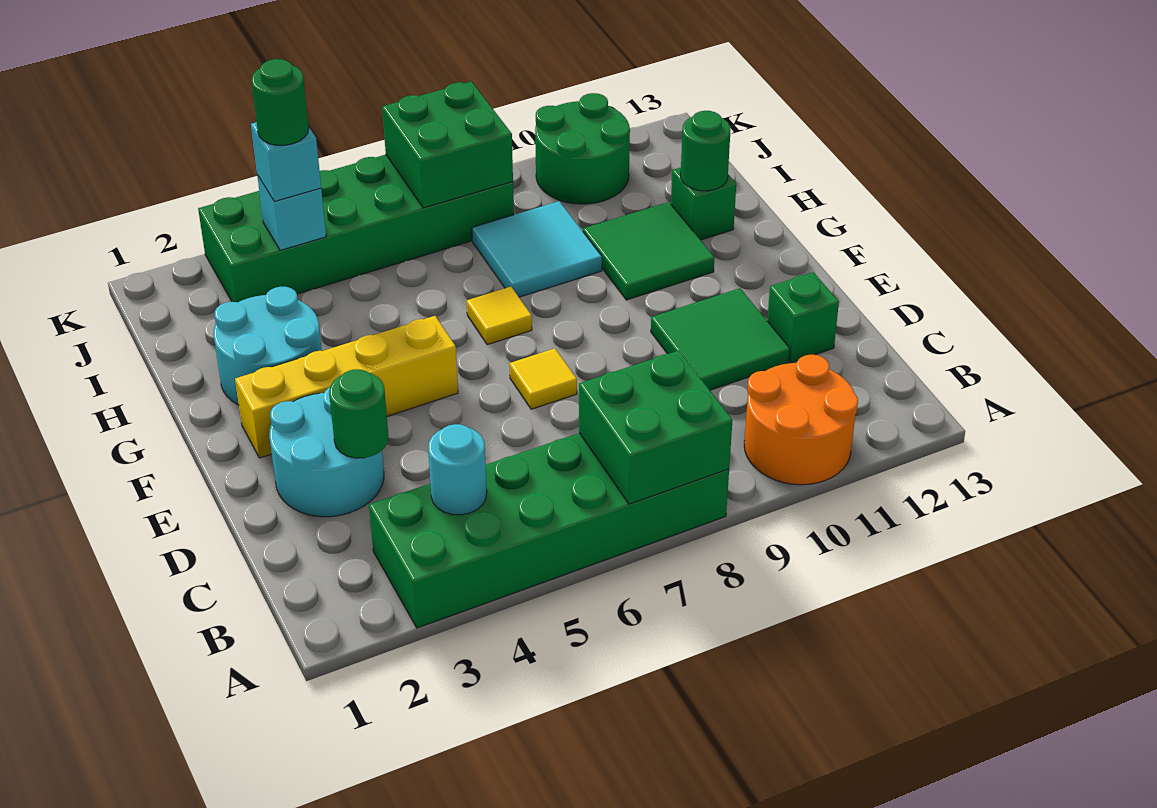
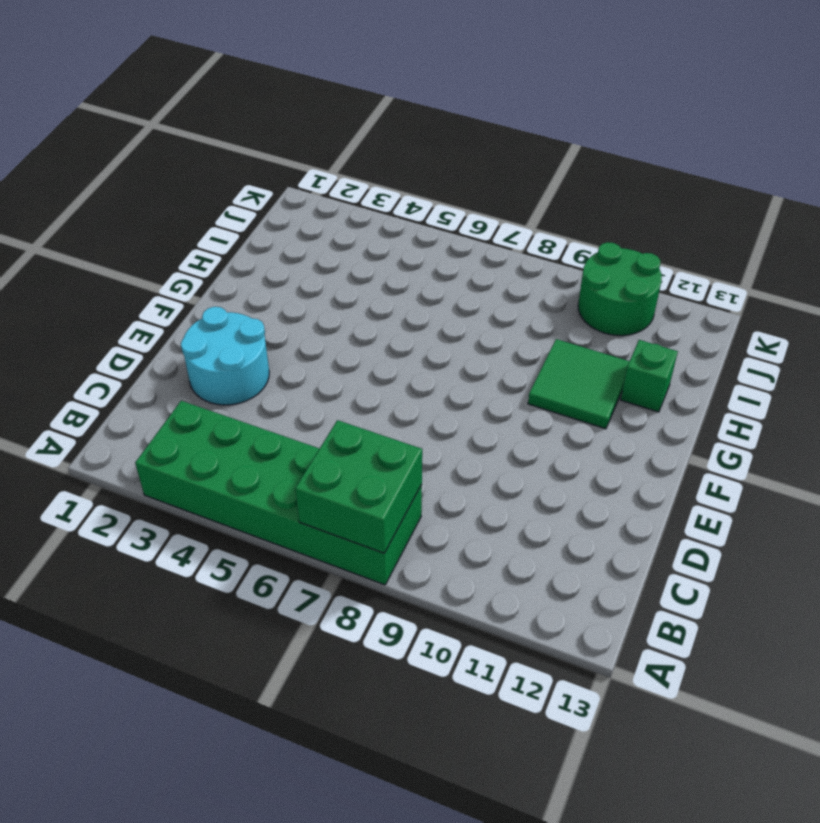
none -> orange 2x2 round brick [744,355,858,485]
none -> green 2x2 tile [651,288,790,390]
none -> green 1x1 brick [767,272,839,363]

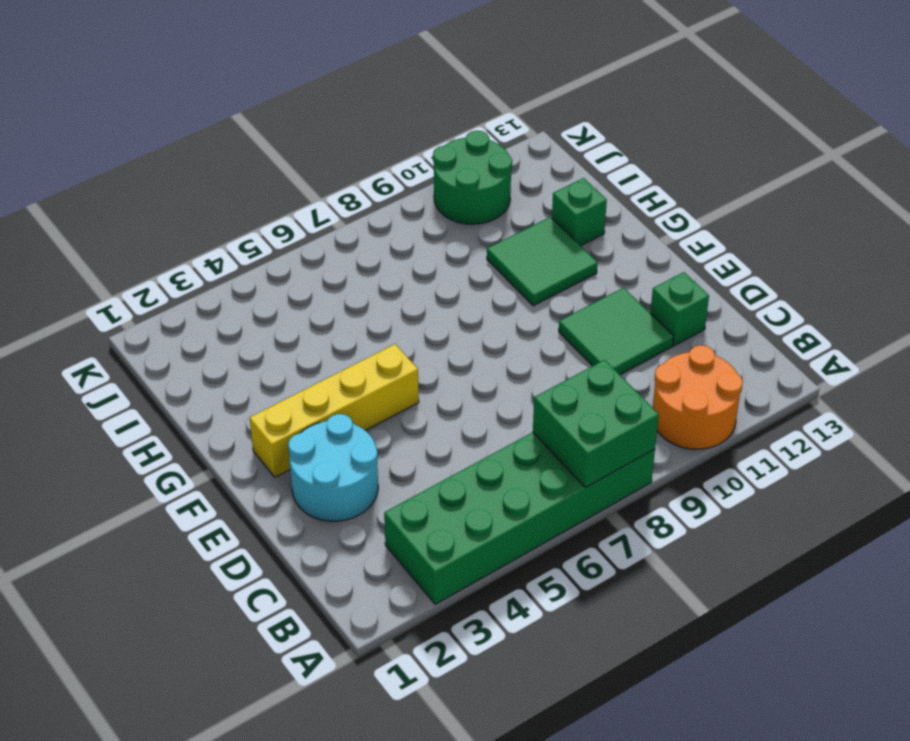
none -> yellow 1x1 tile [509,348,577,409]
none -> cyan 2x2 round brick [213,287,322,405]
none -> yellow 1x1 tile [467,287,532,345]

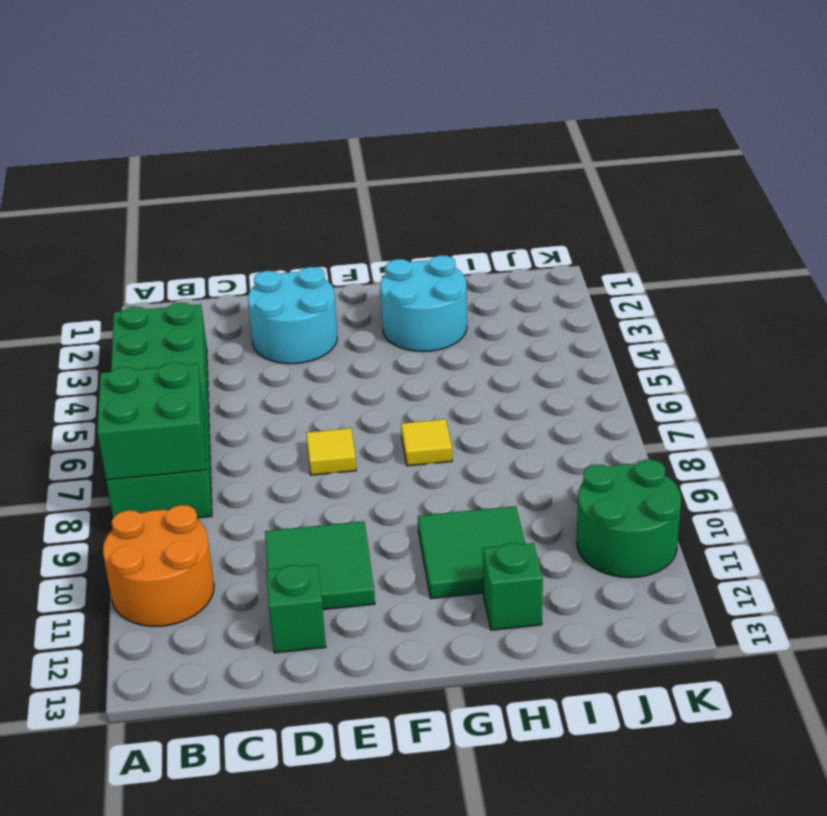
none -> yellow 1x4 brick [235,316,458,458]
none -> cyan 2x2 tile [472,201,602,297]
none -> green 2x6 brick [198,155,514,302]

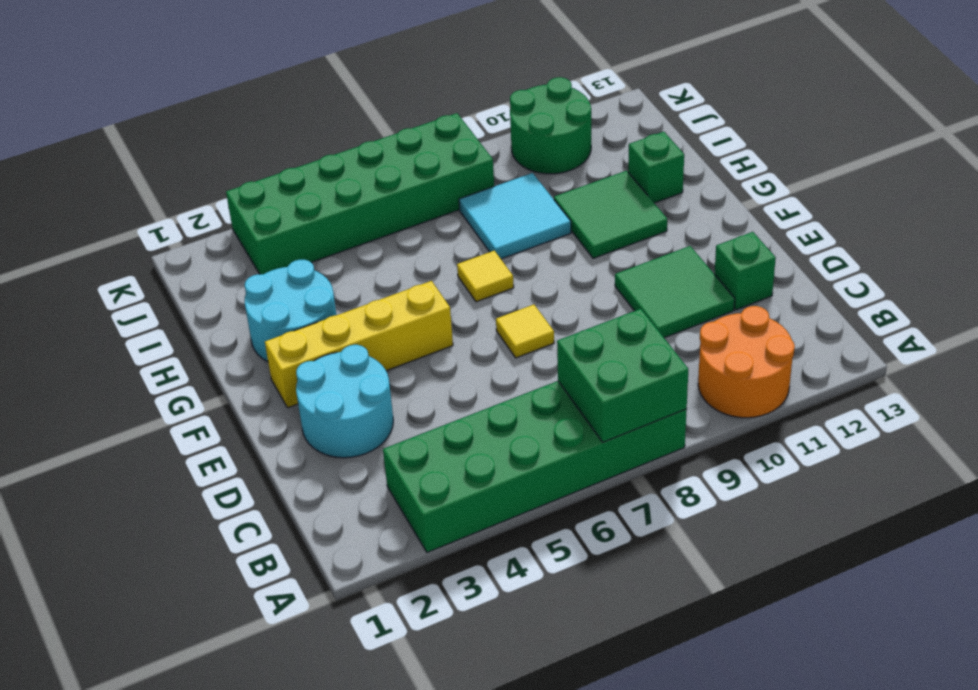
none -> cyan 1x1 round brick [428,424,487,515]
none -> green 1x1 round brick [329,369,388,458]
none -> green 1x1 round brick [681,111,730,191]

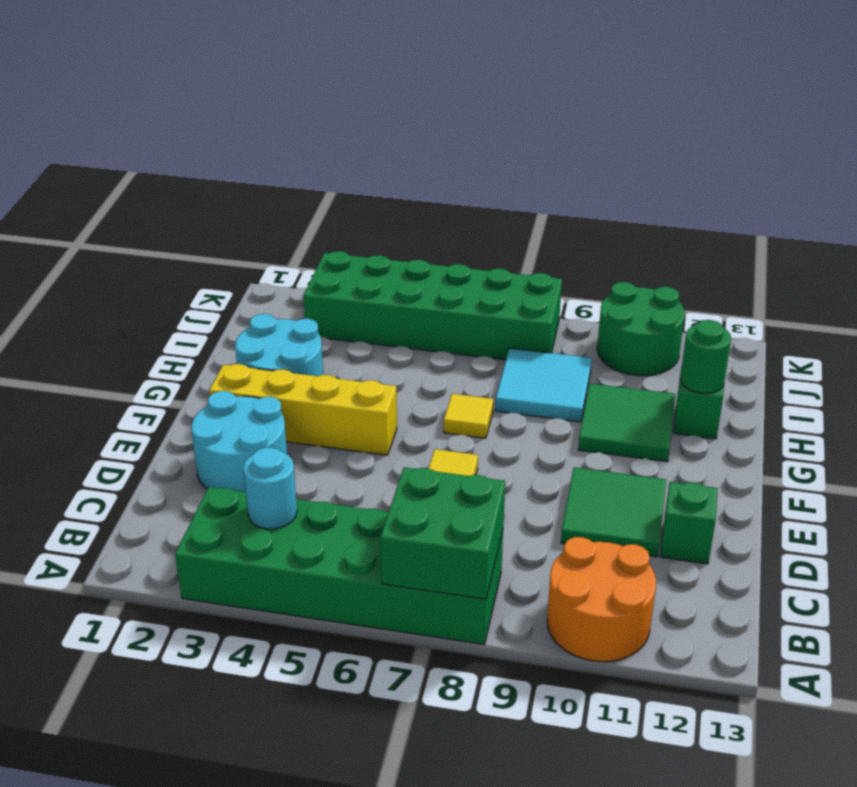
none -> green 1x1 round brick [329,369,388,458]
none -> cyan 1x1 brick [257,175,326,250]
none -> green 2x2 brick [382,81,513,208]

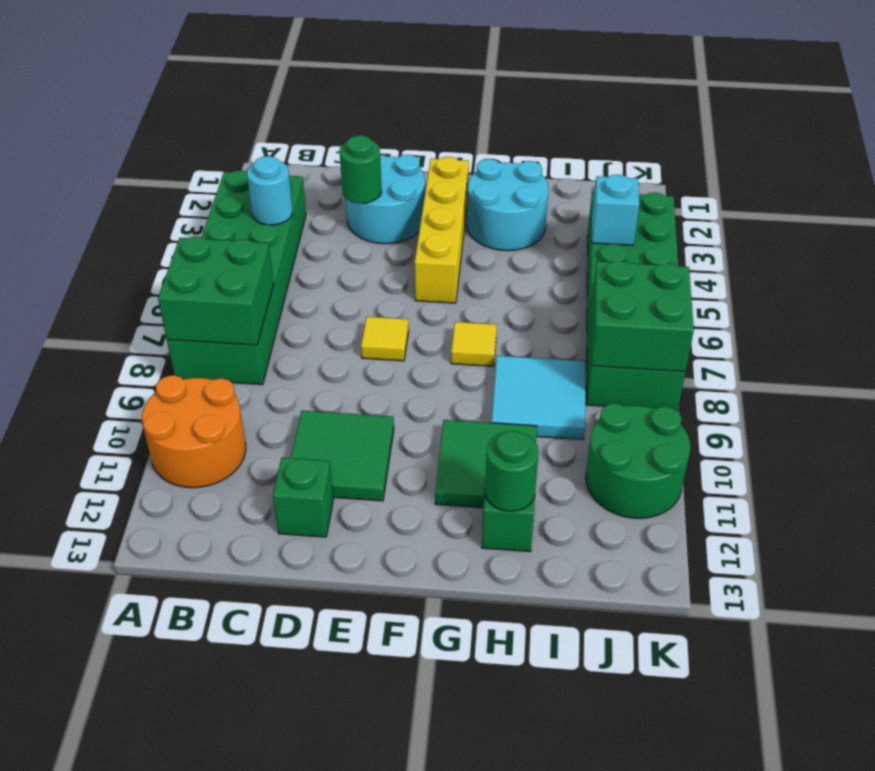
none -> cyan 1x1 brick [251,122,321,201]
none -> green 1x1 round brick [251,59,309,145]

